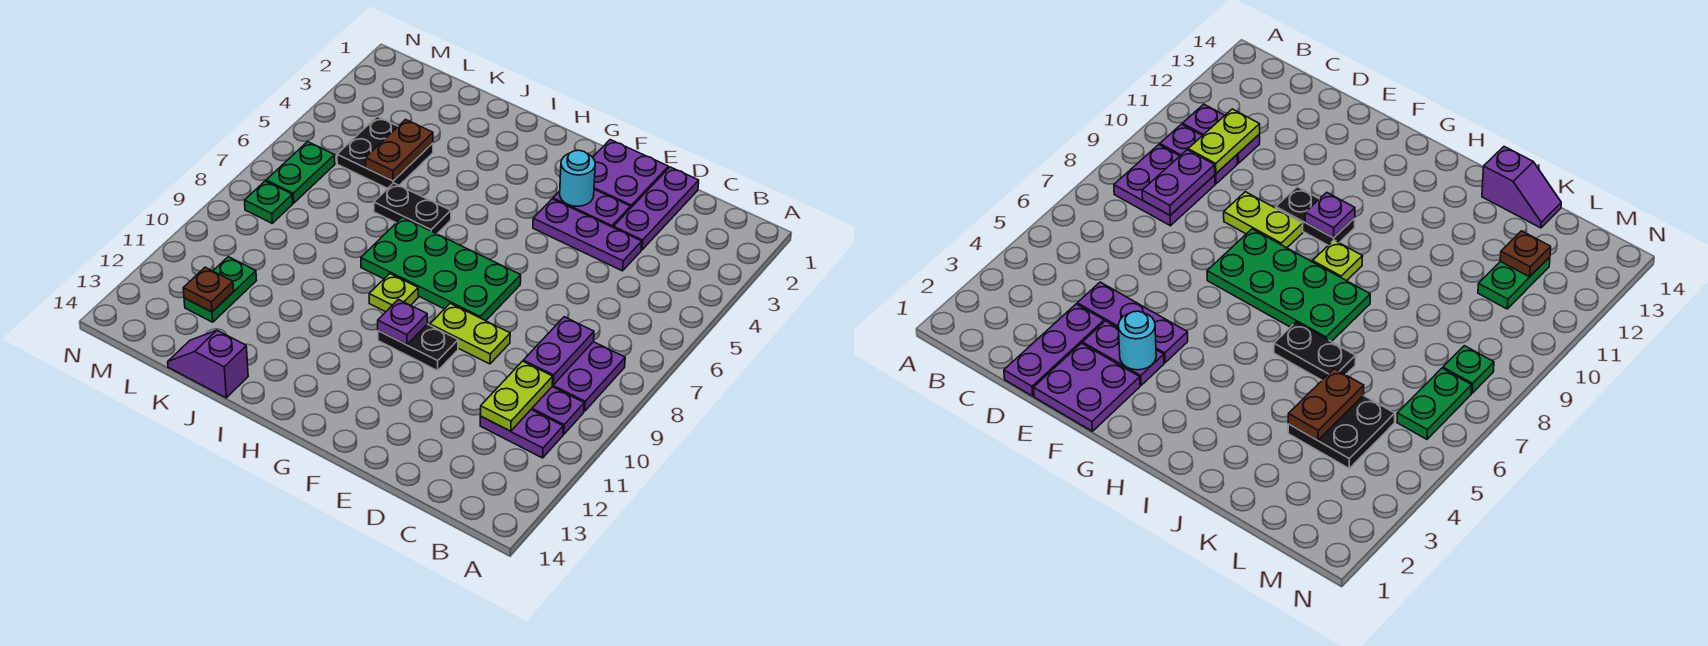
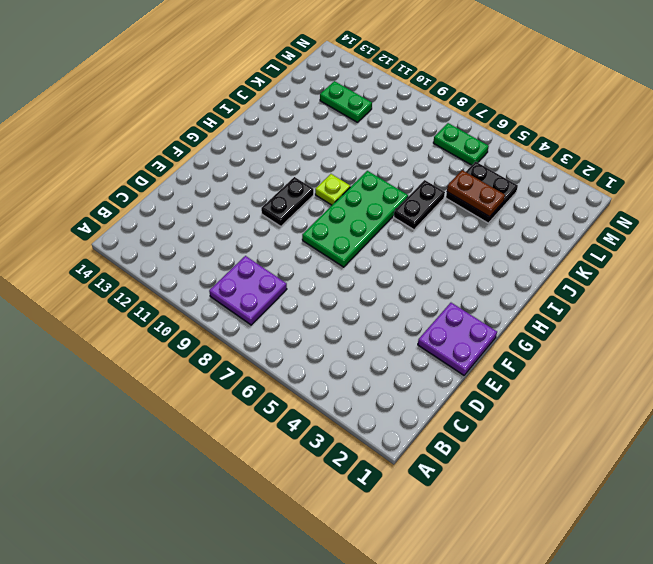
none -> purple 1x2 plate [531,387,584,435]
none -> purple 1x2 plate [480,410,563,458]
none -> purple 1x3 plate [613,167,699,250]

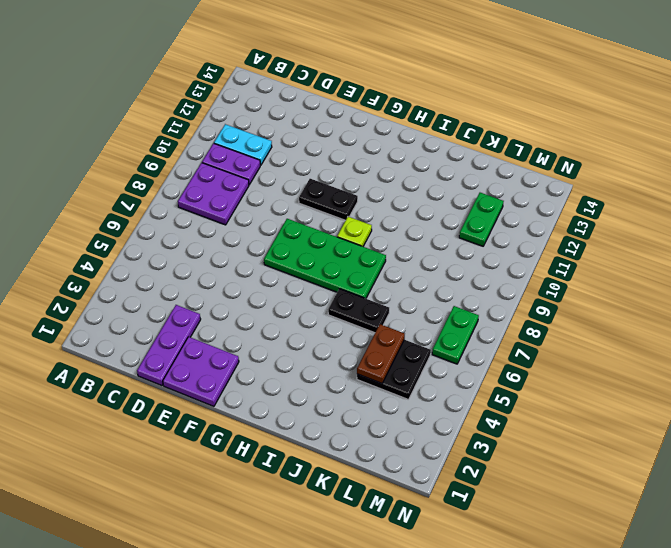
cyan 1x2 plate [214,124,272,165] -> purple 1x2 plate [480,410,563,458]
none -> purple 1x3 plate [533,199,642,271]
none -> purple 1x2 plate [553,189,630,227]
none -> lime 1x2 plate [430,303,510,364]

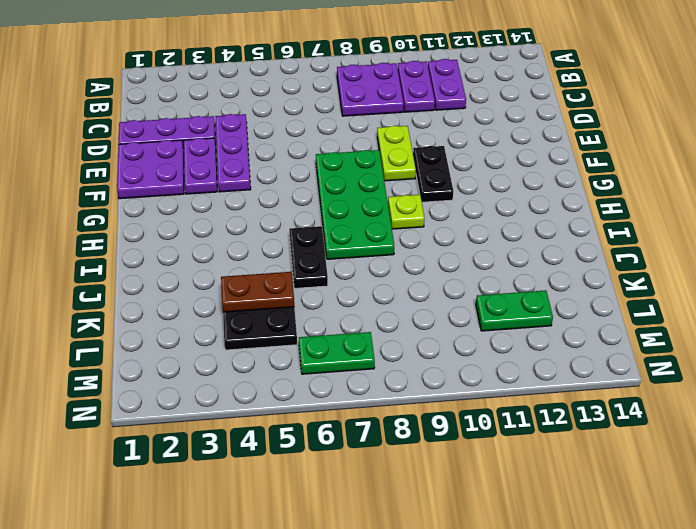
none -> purple 1x2 slope [168,330,248,398]
none -> green 1x1 plate [245,181,293,223]
none -> purple 1x2 plate [523,317,594,385]

